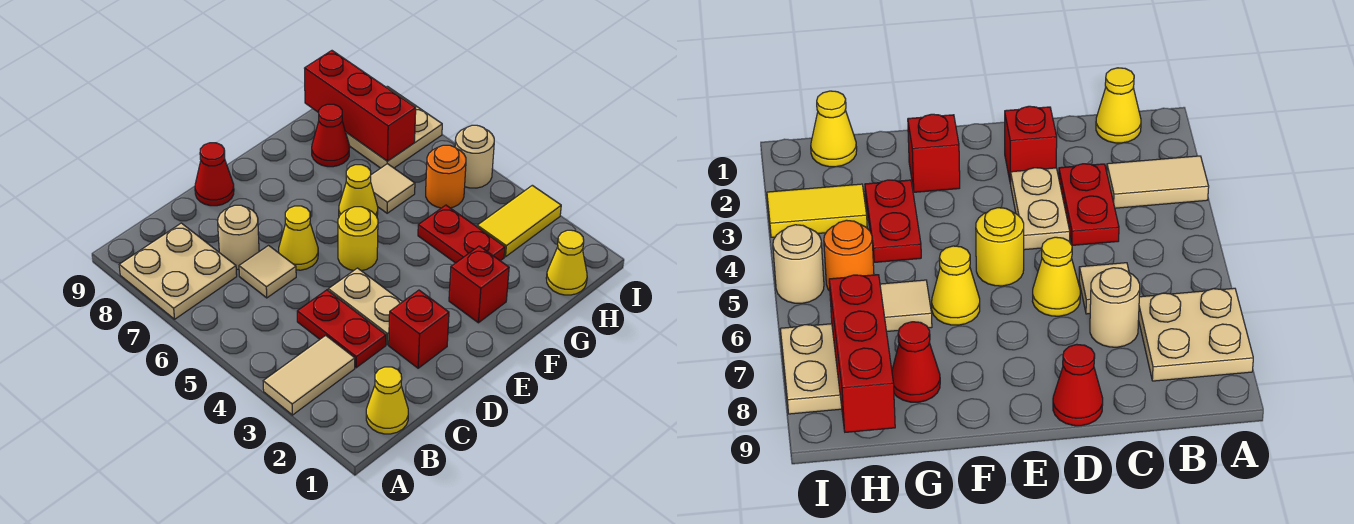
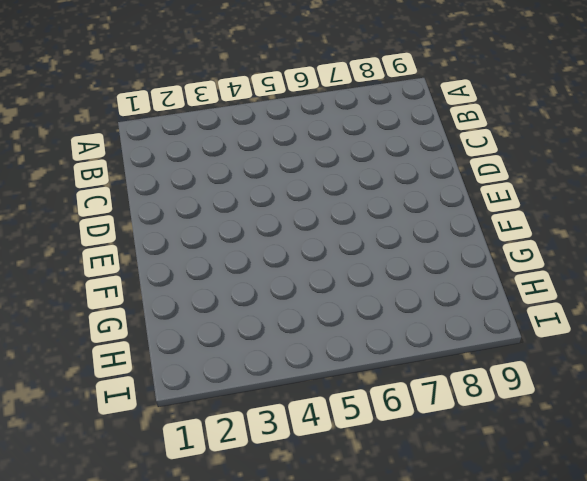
none -> tan 1x2 tile [263,335,355,415]
none -> tan 2x2 plate [119,223,237,319]
none -> yellow 1x1 cone [366,367,408,434]

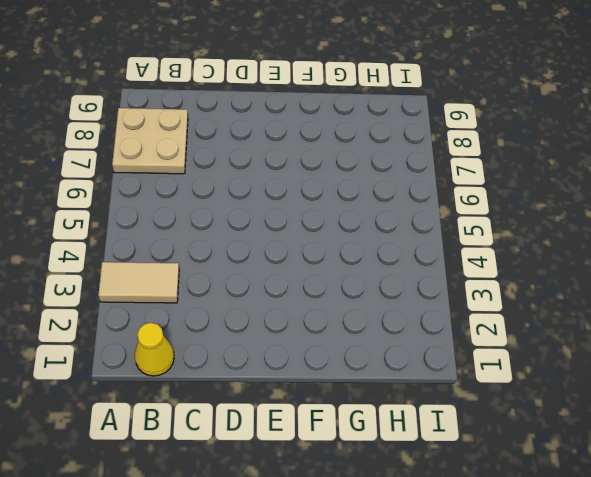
none -> red 1x2 plate [297,290,386,368]
none -> tan 1x1 tile [239,246,296,298]
none -> tan 1x1 round brick [218,205,259,269]

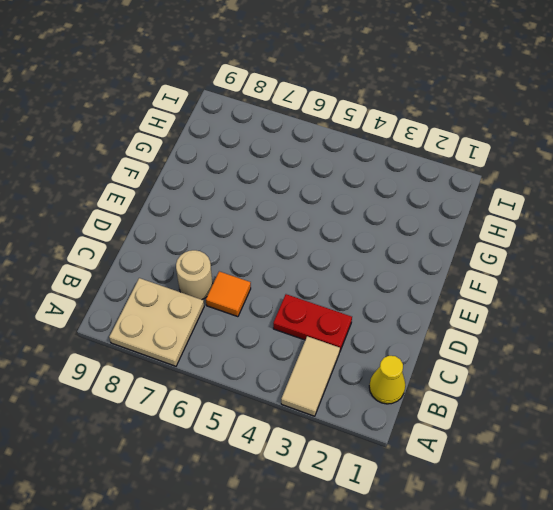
orange 1x1 tile [206,271,251,317] -> tan 1x1 tile [239,246,296,298]
none -> red 1x1 brick [389,290,449,368]
none -> tan 1x2 plate [328,268,402,345]
none -> yellow 1x1 cone [279,206,318,270]

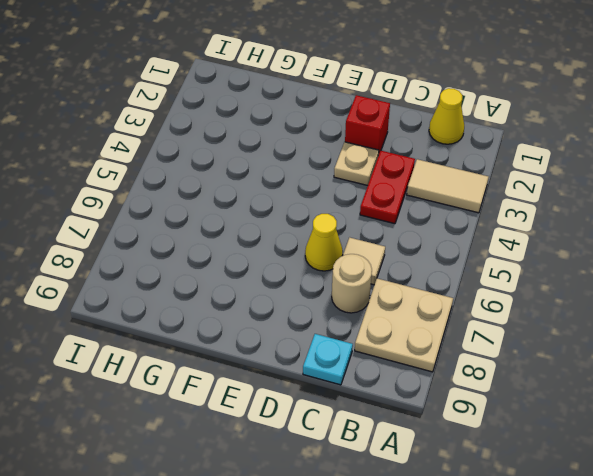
cyan 1x1 plate [303,334,353,385] -> none
tan 1x1 plate [334,142,379,186] -> tan 1x2 plate [328,268,402,345]
none -> red 1x1 cone [195,143,234,206]
none -> yellow 1x1 round brick [338,207,378,271]
none -> red 1x1 brick [449,246,509,323]

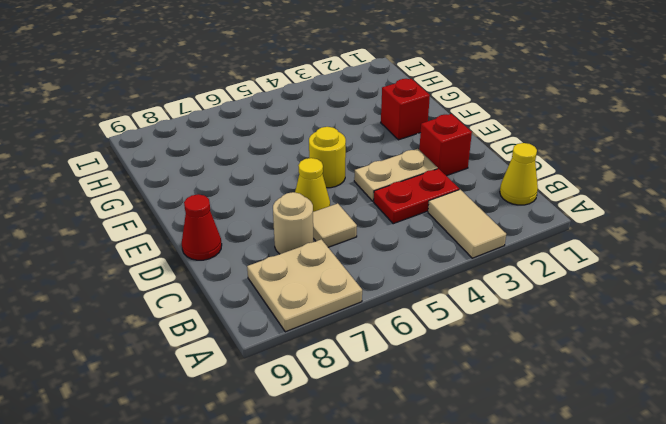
none -> yellow 1x1 cone [339,165,378,216]
none -> red 1x2 plate [418,205,505,263]
none -> tan 1x1 tile [371,164,415,213]

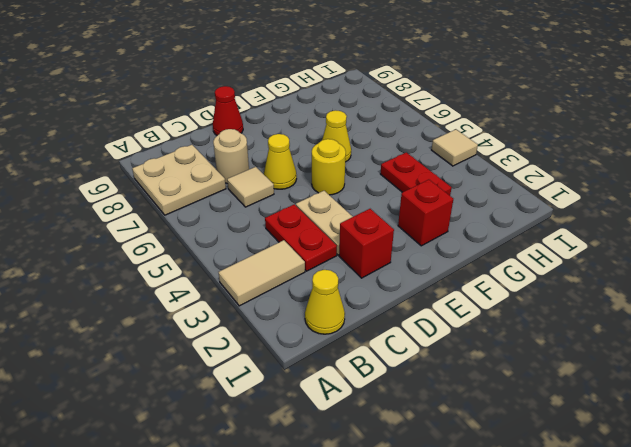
tan 1x1 tile [432,129,478,166] -> tan 1x1 tile moved to [371,164,415,213]
none -> red 1x1 cone [312,104,350,167]
none -> yellow 1x1 cone [546,230,587,295]
none -> yellow 1x2 tile [477,185,561,257]

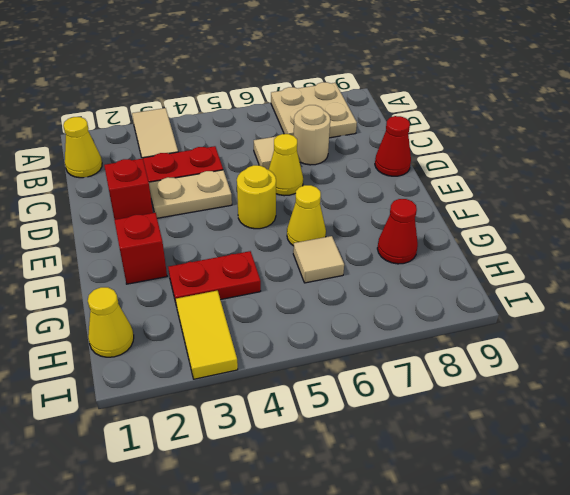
none -> orange 1x1 round brick [426,145,466,208]
none -> tan 2x2 plate [346,86,442,168]
none -> tan 1x1 round brick [455,125,494,188]

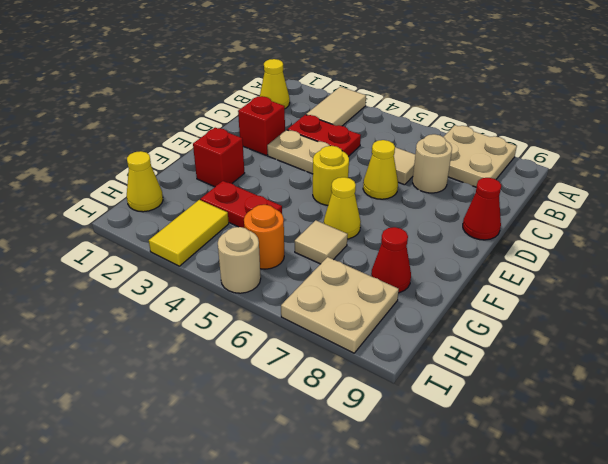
none -> red 1x3 brick [305,51,416,161]

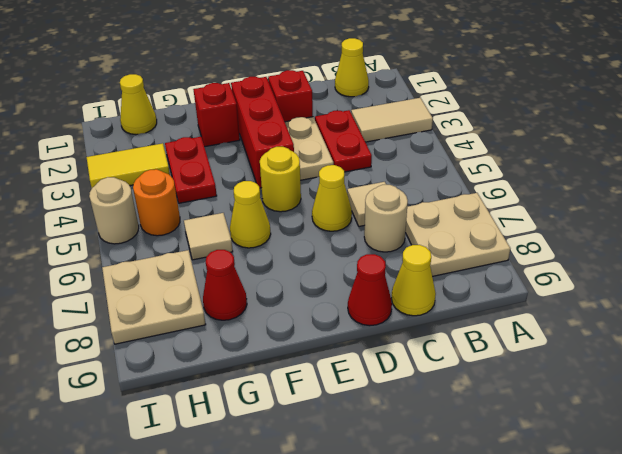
yellow 1x1 cone [391,245,436,316] -> none
red 1x3 brick [231,77,294,188] -> red 1x3 brick moved to [305,51,416,161]

